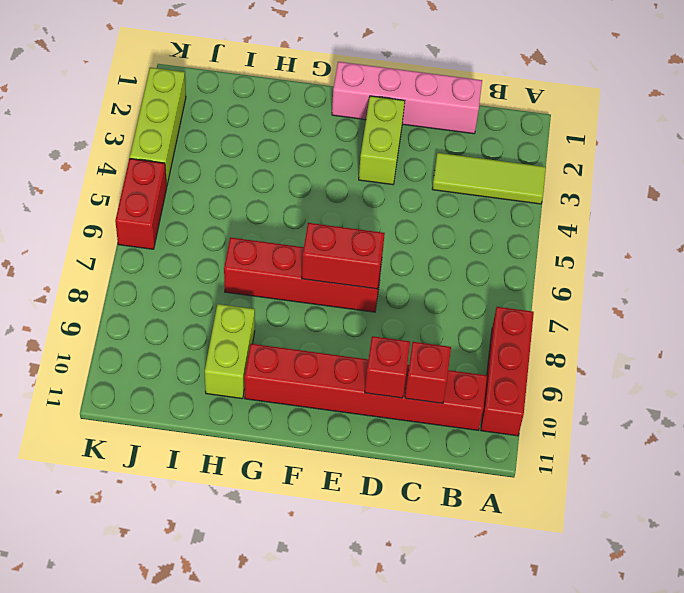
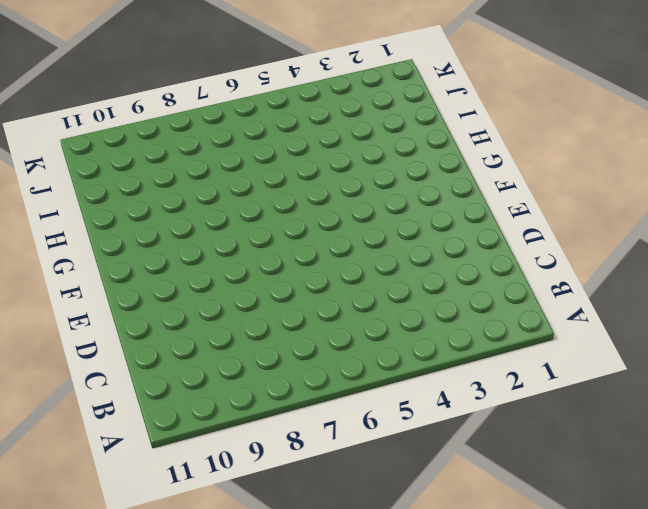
none -> lime 1x3 tile [432,153,546,204]
none -> red 1x3 brick [481,307,534,436]
none -> red 1x6 brick [244,344,487,431]

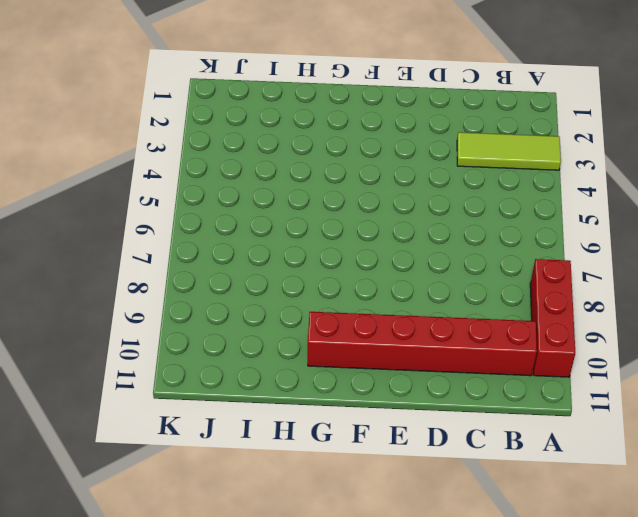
none -> pink 1x4 brick [332,62,482,134]
none -> lime 1x2 brick [359,96,405,185]
none -> red 1x4 brick [224,237,382,312]

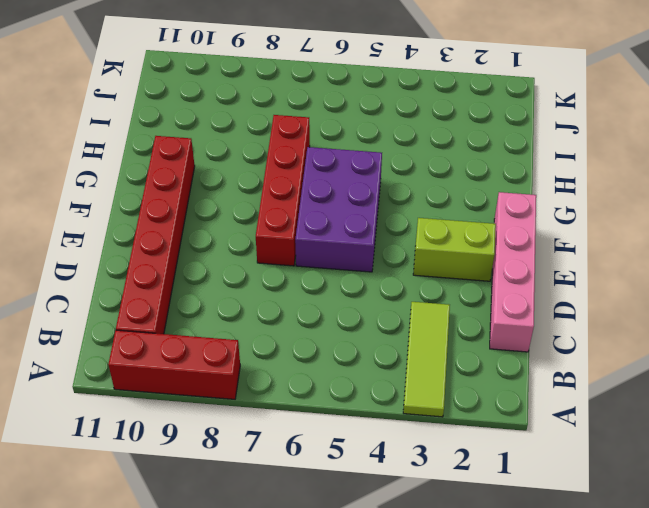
purple 2x3 brick [295,147,382,272] -> none
none -> lime 1x2 brick [205,304,255,399]
none -> lime 1x3 brick [130,67,186,185]
none -> red 1x2 brick [115,159,167,249]

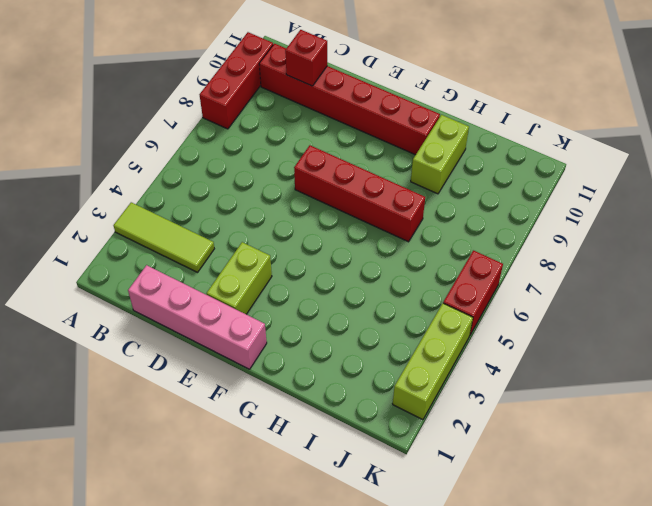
none -> red 1x1 brick [365,336,410,398]
none -> red 1x2 brick [302,223,385,289]

